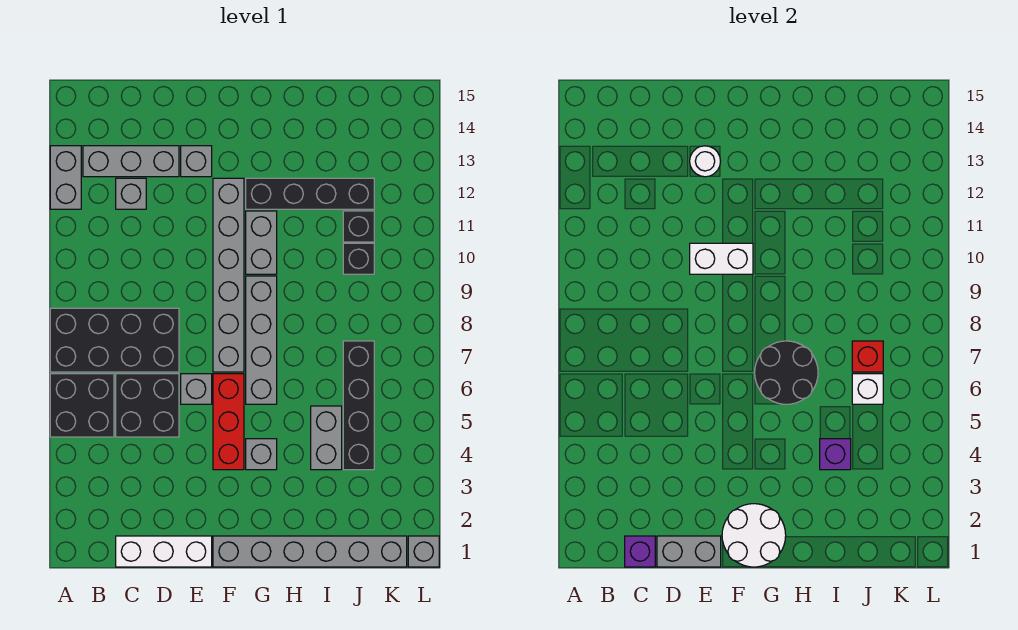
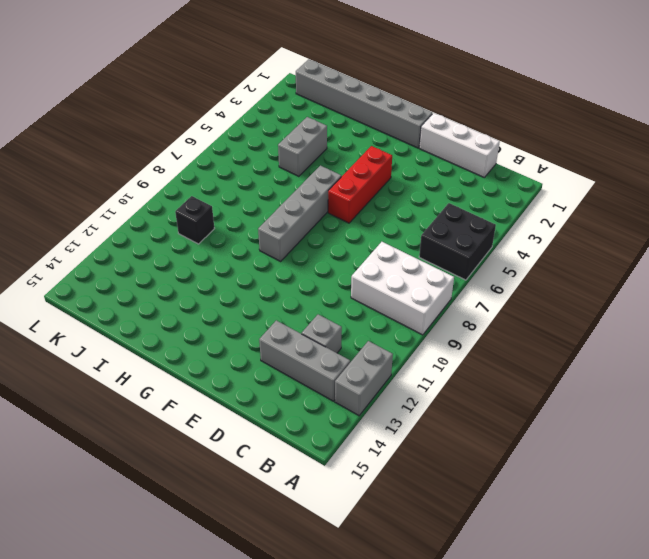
white 2x3 brick [351,242,454,335] -> black 2x4 brick [50,308,179,372]
none -> black 2x2 brick [116,374,179,437]
none -> grey 1x1 brick [181,374,212,404]
none -> grey 1x1 brick [181,146,212,177]
none -> grey 1x6 brick [213,178,244,372]

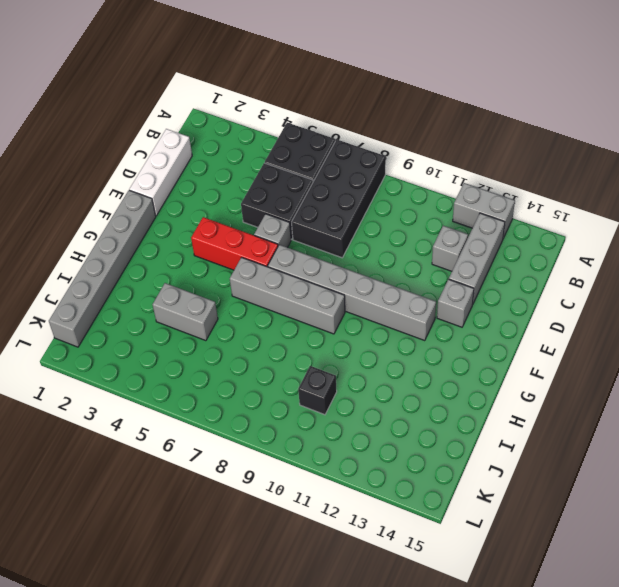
none -> grey 1x1 brick [246,439,277,470]
none -> grey 1x2 brick [246,211,277,274]
none -> black 1x4 brick [246,178,374,209]
none -> black 1x4 brick [343,341,374,470]

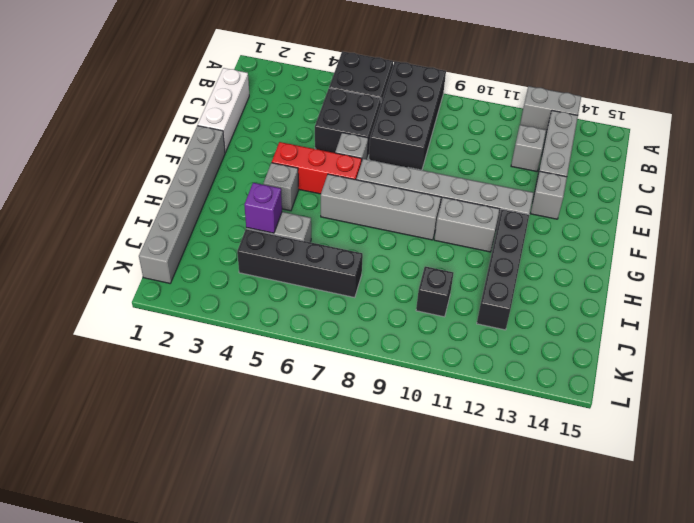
none -> black 1x1 brick [343,211,374,242]
none -> grey 1x1 brick [408,536,439,567]
none -> purple 1x1 brick [625,536,655,567]
none -> grey 1x2 brick [657,536,721,567]

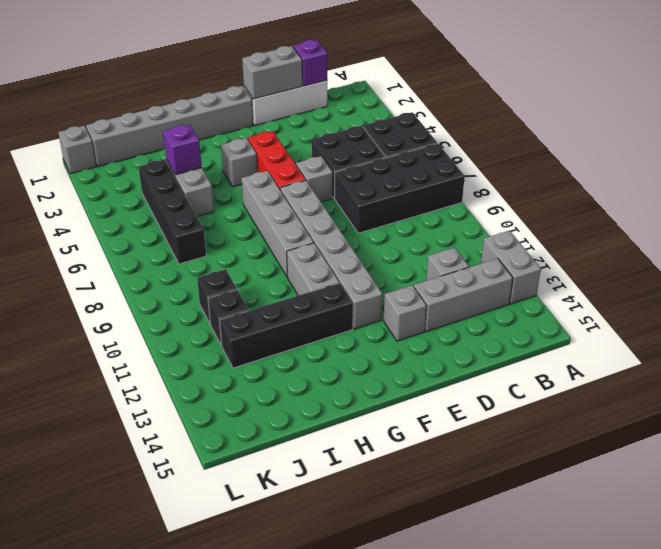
none -> white 1x2 brick [690,243,753,274]
none -> white 1x1 round brick [690,146,721,177]
none -> white 2x2 round brick [722,504,786,567]
none -> black 2x2 round brick [755,341,818,404]

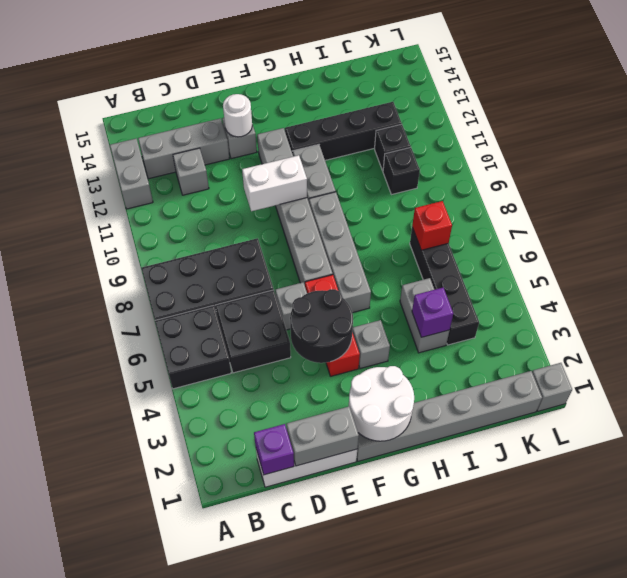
black 2x2 round brick [290,289,353,363] -> black 2x2 round brick moved to [755,341,818,404]
none -> white 1x1 brick [852,374,883,404]

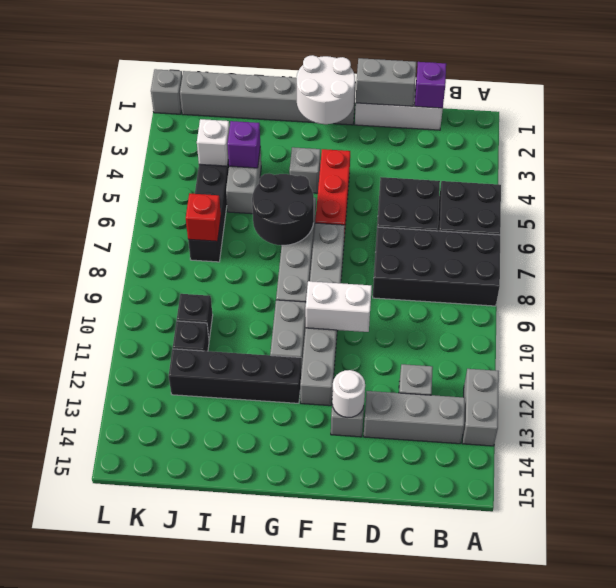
white 1x1 brick [197,119,229,166] -> white 1x1 brick moved to [852,374,883,404]
none -> grey 1x1 brick [181,374,212,404]

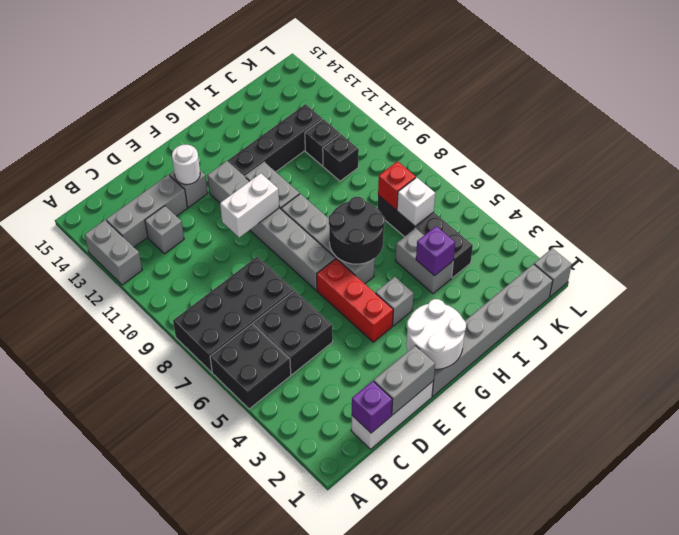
none -> grey 1x1 brick [181,374,212,404]

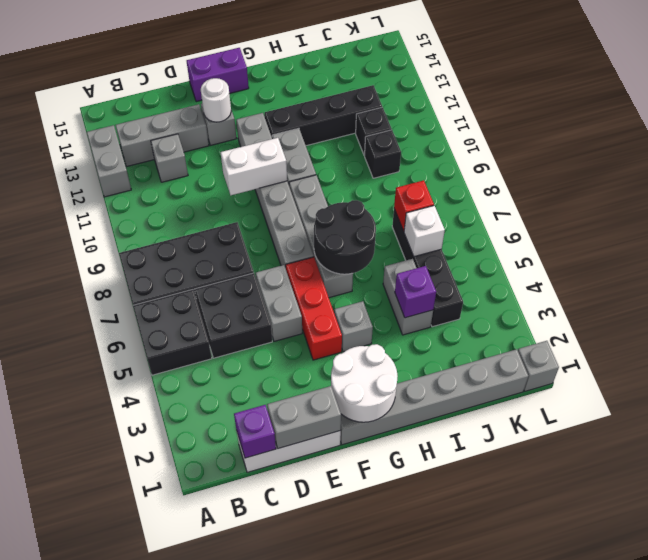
grey 1x2 brick [256,265,302,341] -> grey 1x1 brick [181,374,212,404]
purple 1x2 brick [187,48,249,102] -> none

